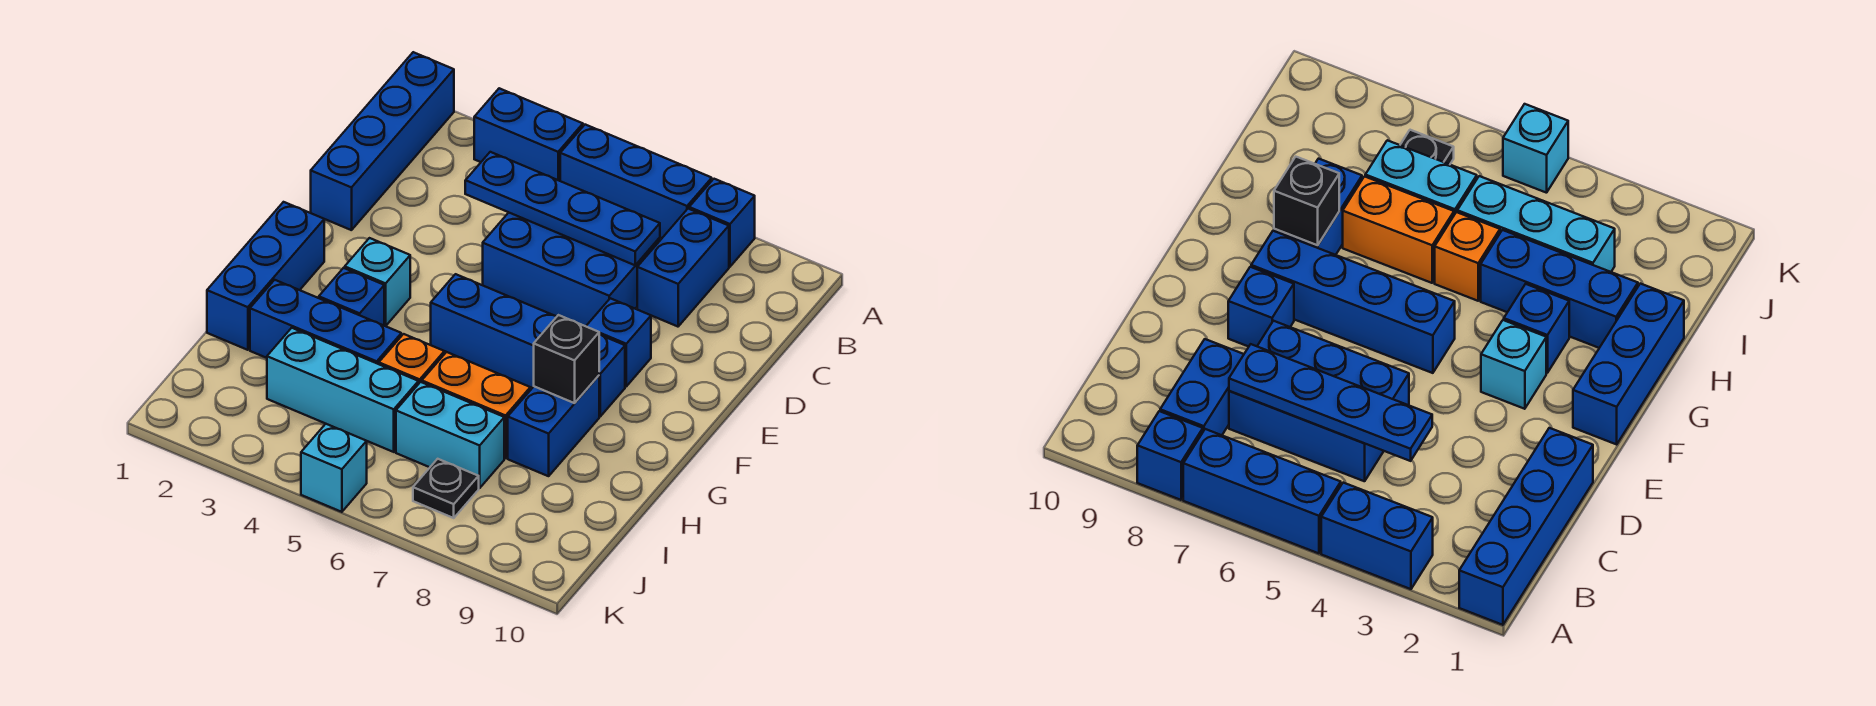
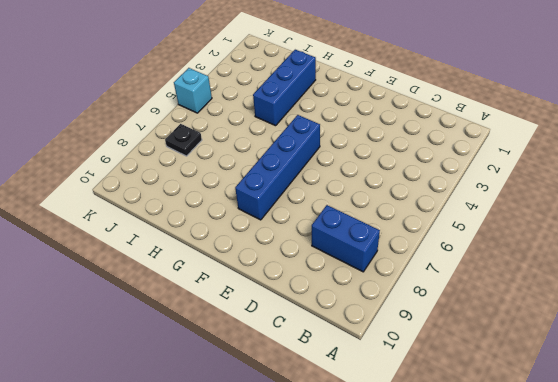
none -> blue 1x4 brick [311,52,454,230]
none -> blue 1x2 brick [474,88,583,181]
none -> blue 1x3 brick [560,125,712,238]

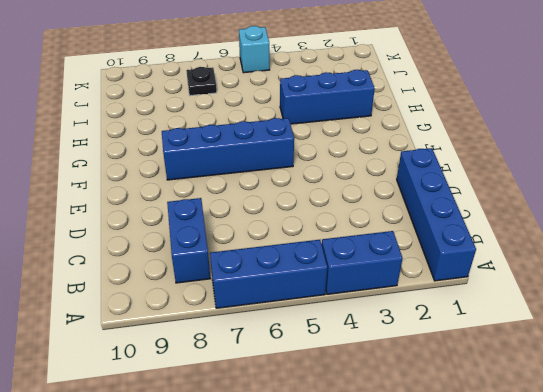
none -> blue 1x1 brick [689,179,755,267]
none -> blue 2x3 brick [483,213,660,326]
none -> blue 1x1 brick [586,298,651,386]

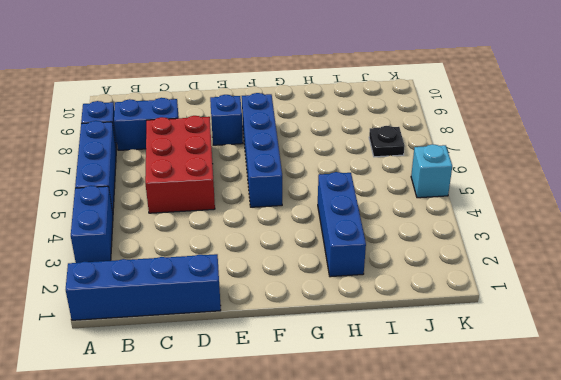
red 2x3 brick [145,116,215,213] -> blue 2x3 brick [483,213,660,326]
none -> blue 1x3 brick [207,202,324,350]
none -> cyan 1x1 brick [345,238,410,326]
none -> blue 1x1 brick [319,268,384,325]

